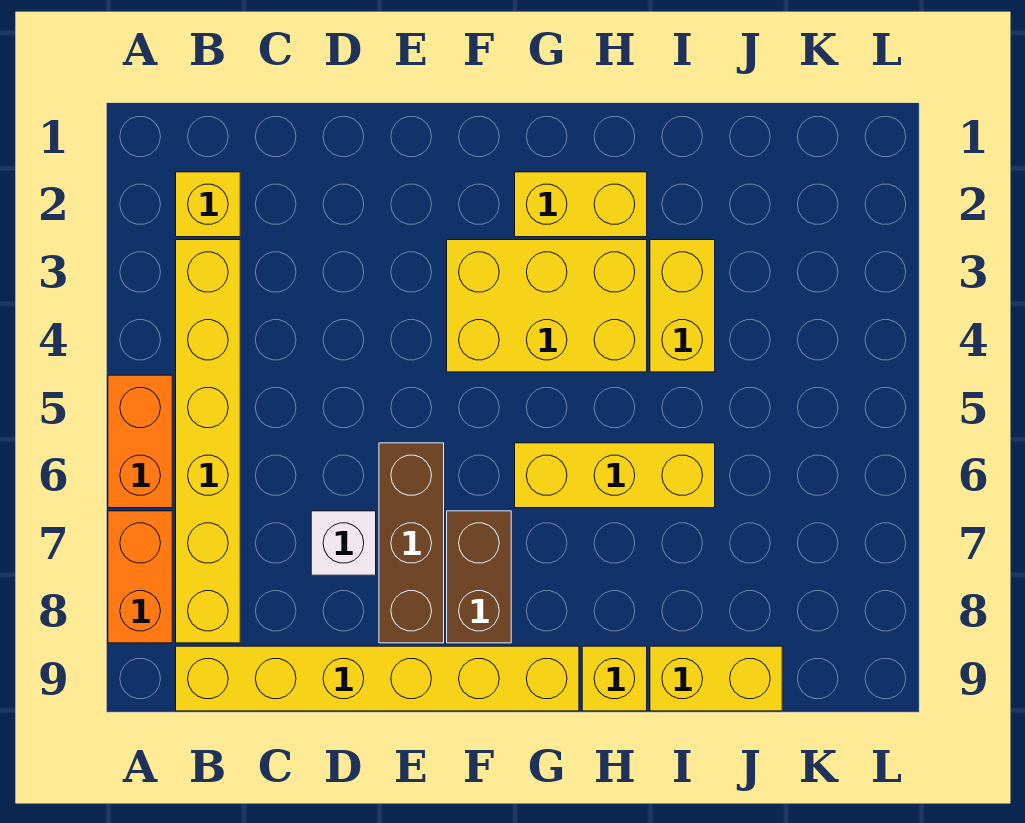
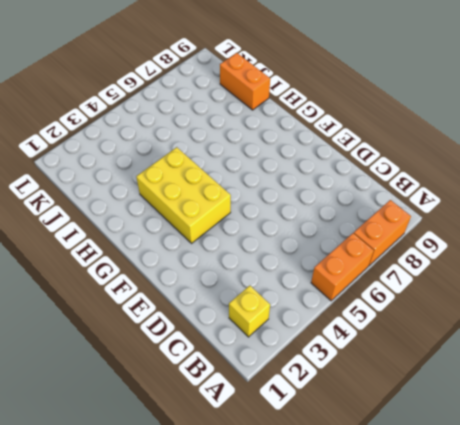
orange 1x2 brick [220,53,270,110] -> yellow 1x2 brick [650,646,782,711]
none -> yellow 1x6 brick [176,240,240,643]
none -> yellow 1x6 brick [176,646,579,711]
none -> white 1x1 brick [311,511,376,575]

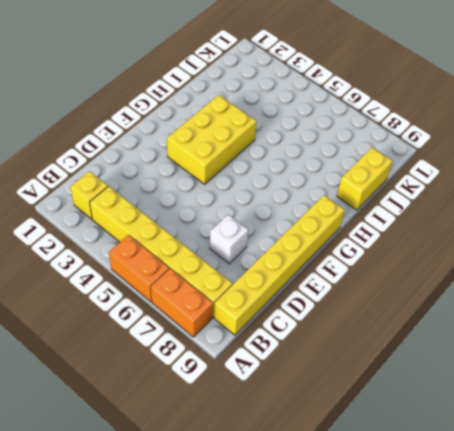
none -> brown 1x3 brick [379,443,444,643]
none -> brown 1x2 brick [447,511,511,643]
none -> yellow 1x2 brick [515,172,647,237]

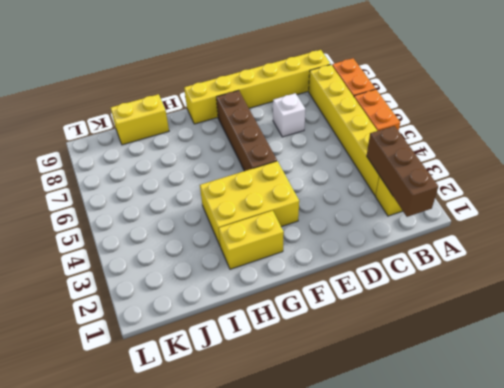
brown 1x3 brick [367,126,438,217] -> brown 1x3 brick moved to [379,443,444,643]
brown 1x4 brick [216,90,277,171] -> brown 1x2 brick [447,511,511,643]
none -> yellow 1x3 brick [515,443,715,508]
none -> yellow 1x1 brick [582,646,647,711]
none -> yellow 1x2 brick [650,240,715,372]

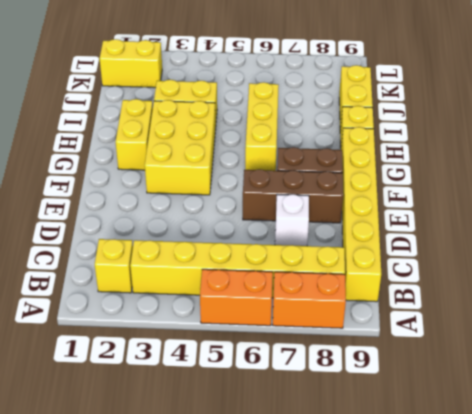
yellow 1x2 brick [100,39,162,88] -> none

